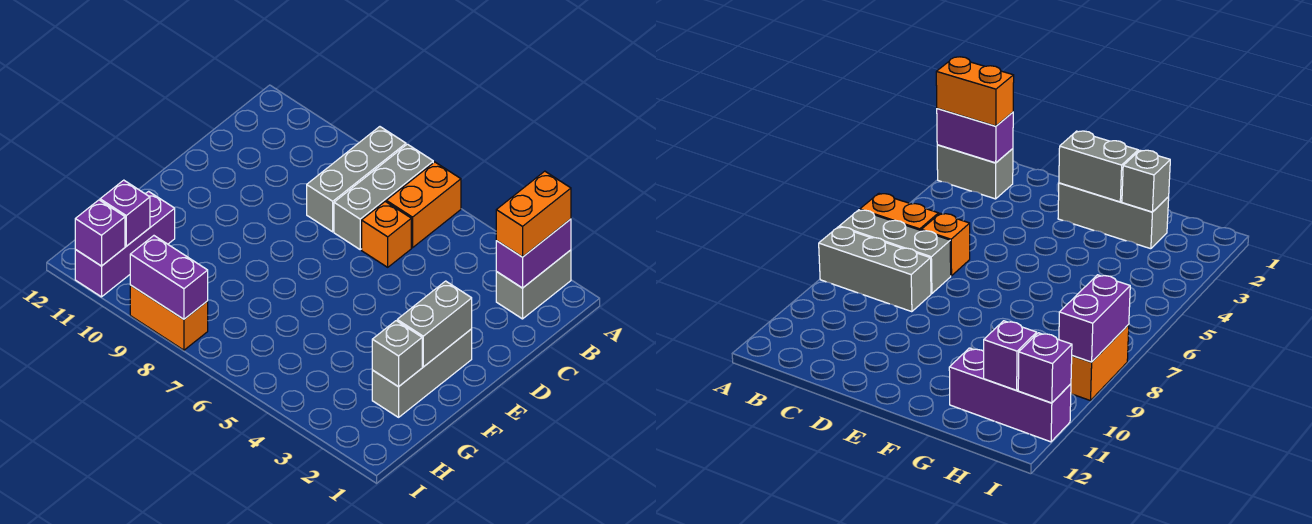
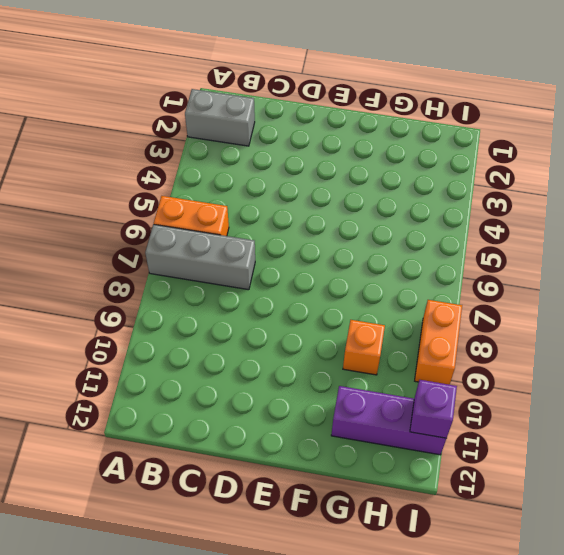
orange 1x1 brick [343,320,385,375] -> orange 1x1 brick moved to [362,202,411,267]
none -> grey 1x3 brick [307,127,406,232]
none -> grey 1x3 brick [372,329,472,417]
none -> purple 1x2 brick [496,219,571,288]

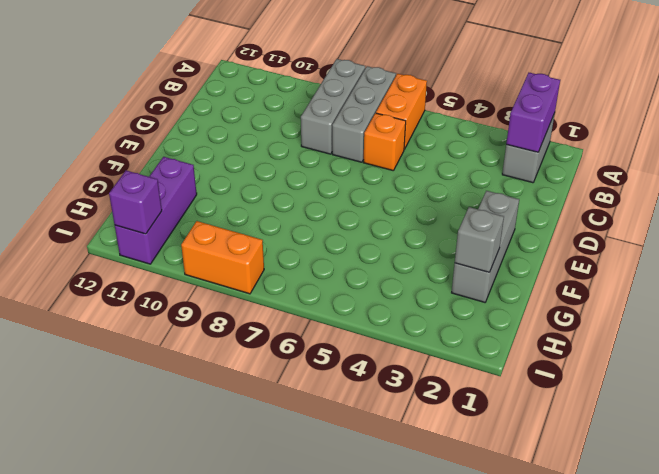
none -> grey 1x2 brick [397,281,472,367]
none -> purple 1x1 brick [100,180,150,246]
none -> purple 1x2 brick [130,236,208,319]

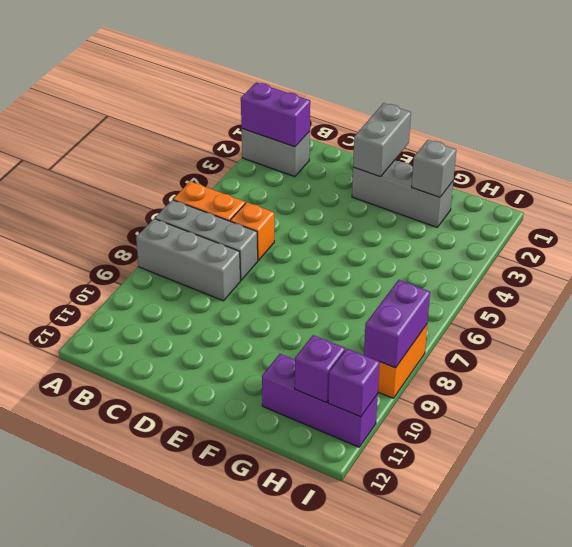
grey 1x2 brick [353,103,411,177] -> grey 1x2 brick turned to [397,281,472,367]
none -> orange 1x2 brick [496,171,571,257]

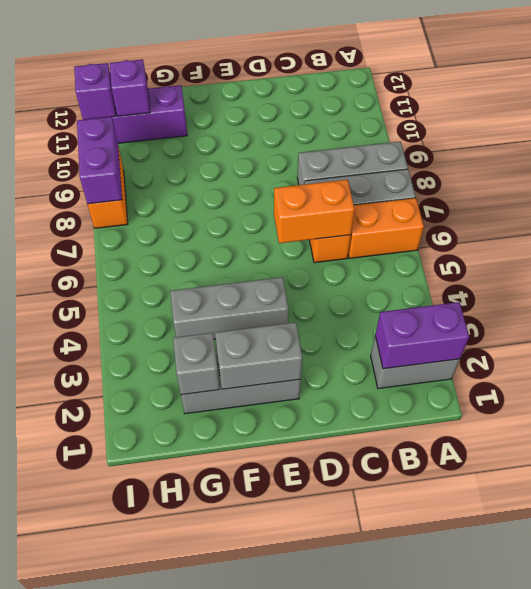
orange 1x2 brick [274,180,355,243] -> orange 1x2 brick moved to [496,171,571,257]
grey 1x3 brick [170,277,288,339] -> none

